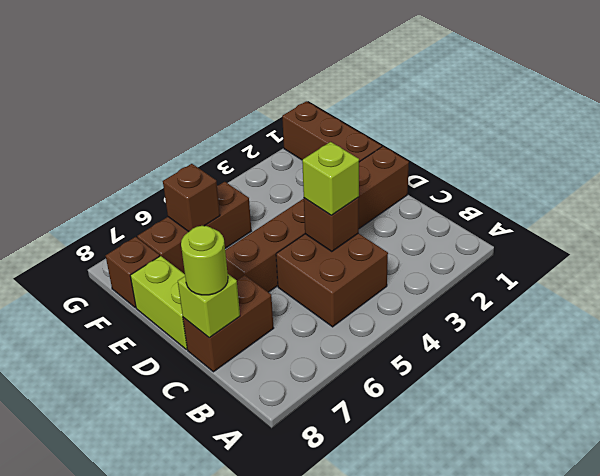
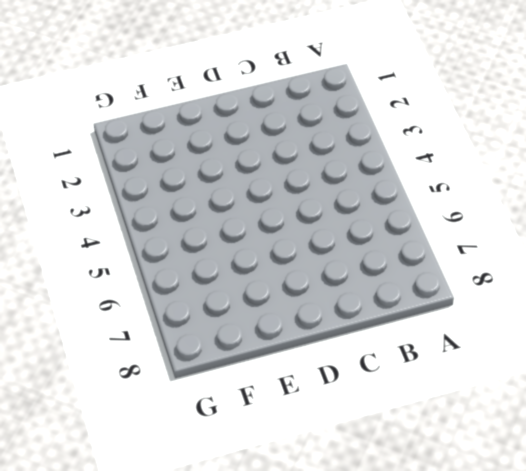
none -> brown 2x2 brick [276,233,388,327]
none -> brown 1x2 brick [183,275,273,372]
none -> brown 1x6 brick [225,147,409,292]

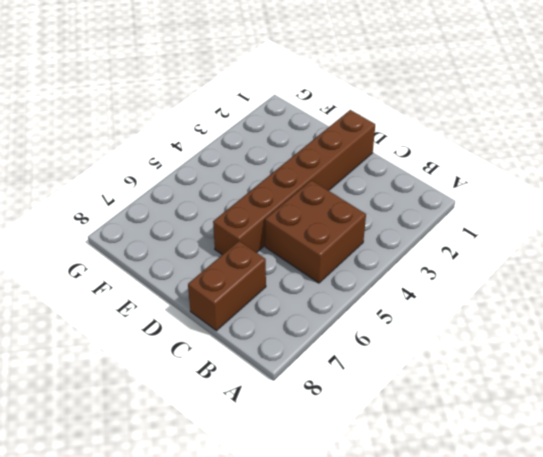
none -> lime 1x2 brick [130,256,187,349]
none -> brown 1x3 brick [282,101,382,162]
none -> brown 1x3 brick [137,182,251,274]

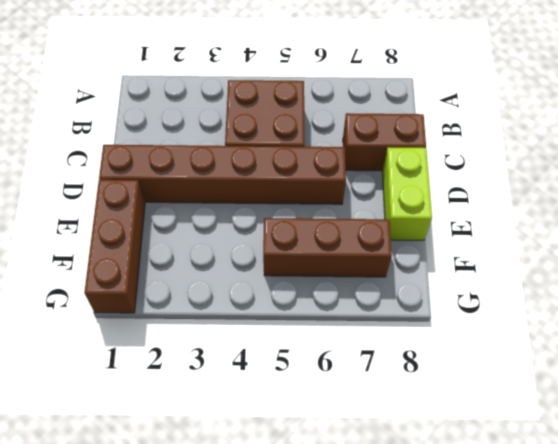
none -> brown 1x1 brick [106,237,160,308]
none -> brown 1x1 brick [304,197,359,252]
none -> lime 1x1 brick [178,274,240,338]

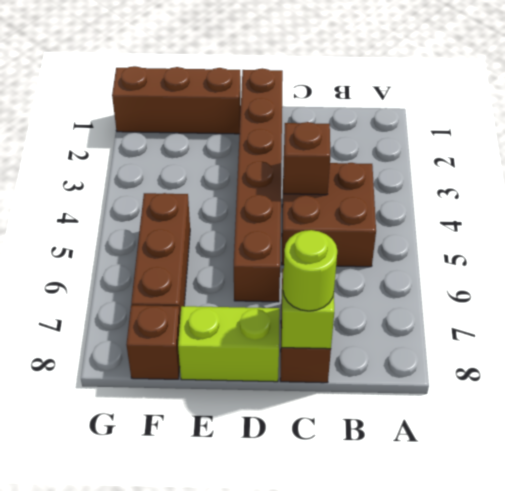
none -> brown 1x1 brick [163,164,220,232]
none -> lime 1x1 brick [302,142,359,215]

